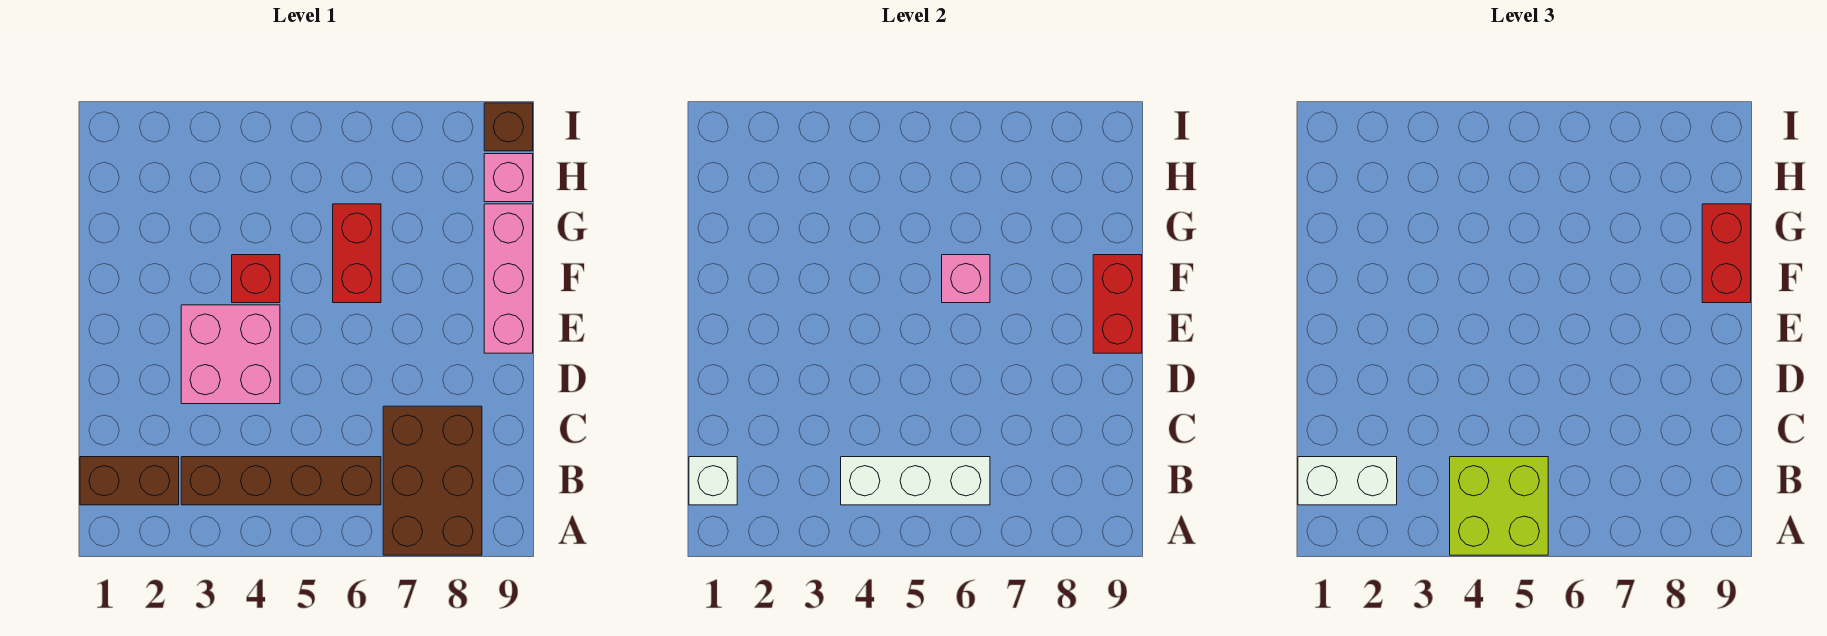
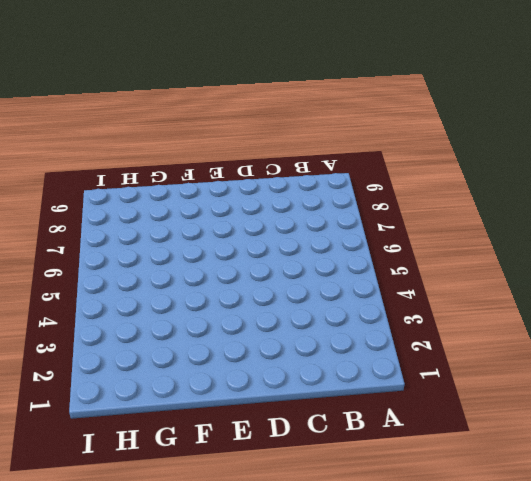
none -> brown 2x3 brick [383,406,482,555]
none -> brown 1x2 brick [80,457,179,505]
none -> brown 1x4 brick [181,457,381,505]

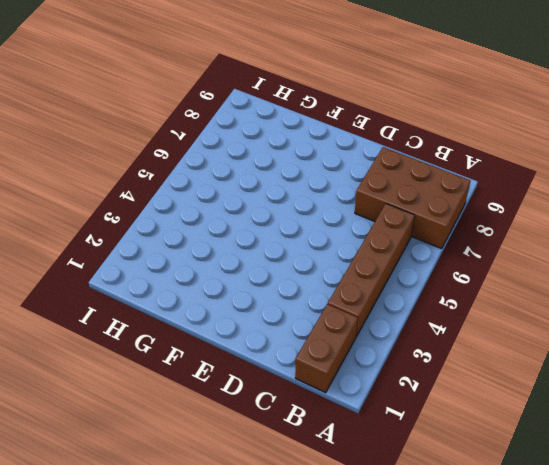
none -> pink 2x2 brick [181,305,280,404]
none -> pink 1x3 brick [484,204,533,353]
none -> red 1x1 brick [232,255,280,303]

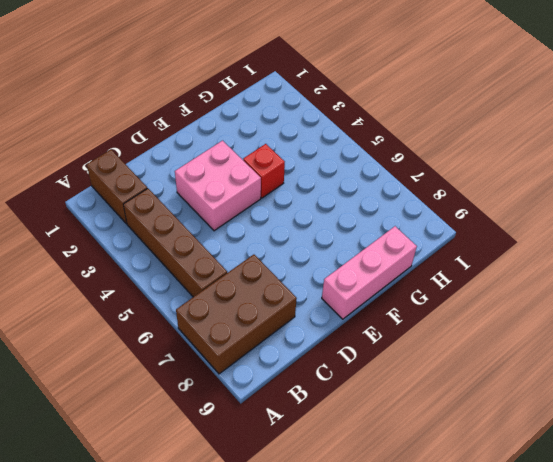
none -> red 1x2 brick [333,204,381,303]
none -> pink 1x1 brick [484,154,533,202]
none -> brown 1x1 brick [484,103,533,151]

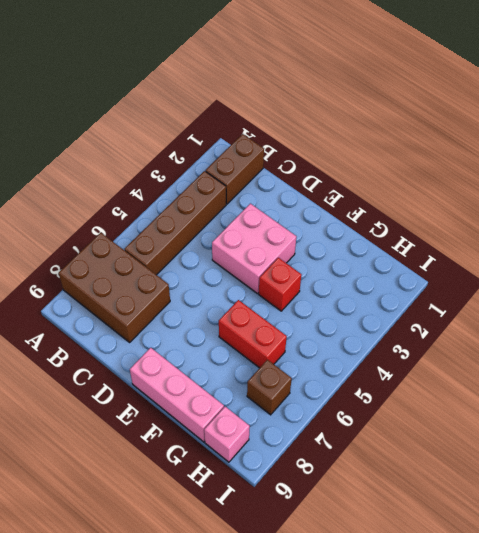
brown 1x1 brick [247,360,292,415] -> brown 1x1 brick moved to [484,103,533,151]
none -> white 1x1 brick [689,457,737,505]
none -> white 1x3 brick [841,457,990,505]
none -> red 1x2 brick [1093,255,1142,353]

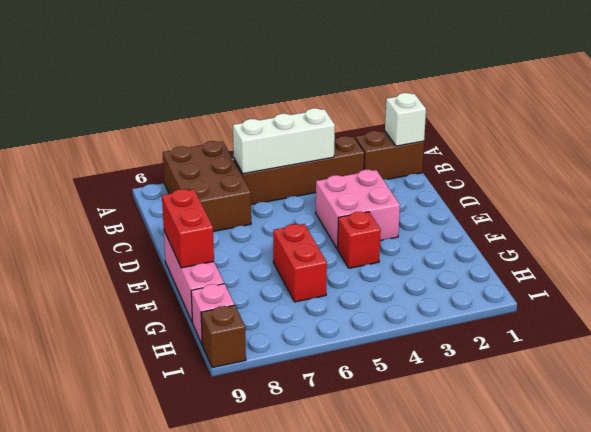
none -> pink 1x1 brick [942,255,990,303]
none -> lime 2x2 brick [1450,457,1548,555]
none -> white 1x2 brick [1298,457,1397,505]

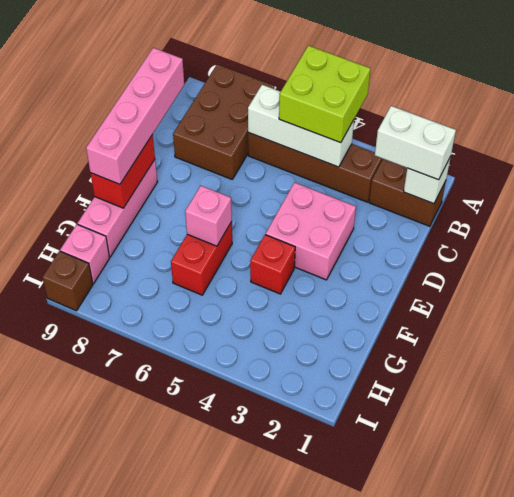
pink 1x4 brick [86,48,184,184] -> red 1x2 brick [1702,204,1751,303]

